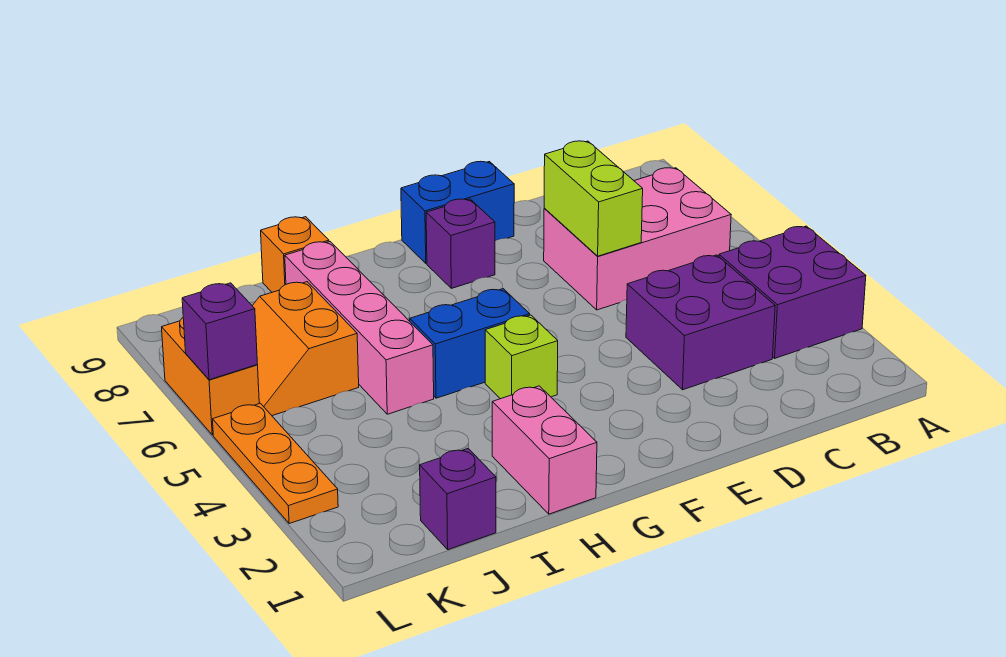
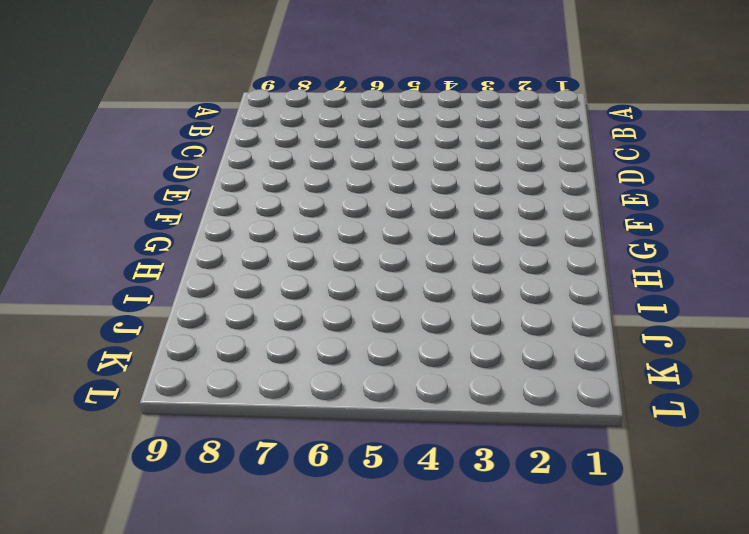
none -> purple 2x2 brick [719,226,866,358]
none -> pink 2x3 brick [544,168,731,310]
none -> purple 2x2 brick [626,255,775,390]

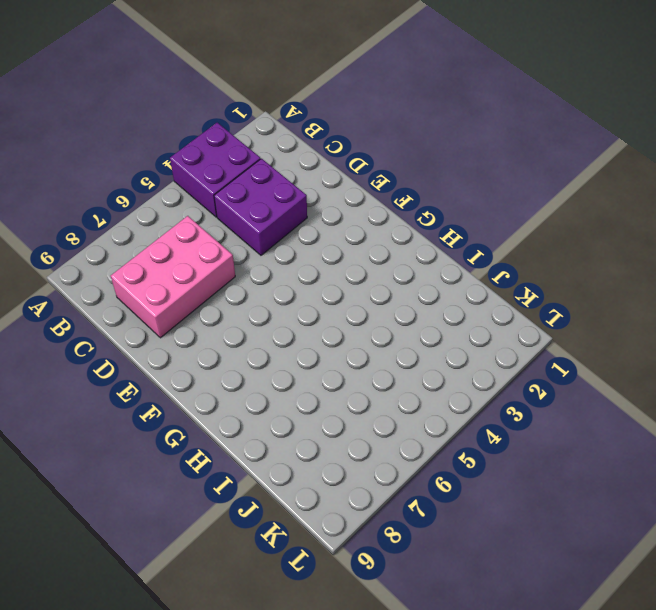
pink 2x3 brick [111,216,235,338] -> pink 2x3 brick turned to [544,168,731,310]
none -> blue 1x2 brick [401,161,514,263]
none -> purple 1x1 brick [426,199,495,288]
none -> lime 1x1 brick [485,315,558,399]

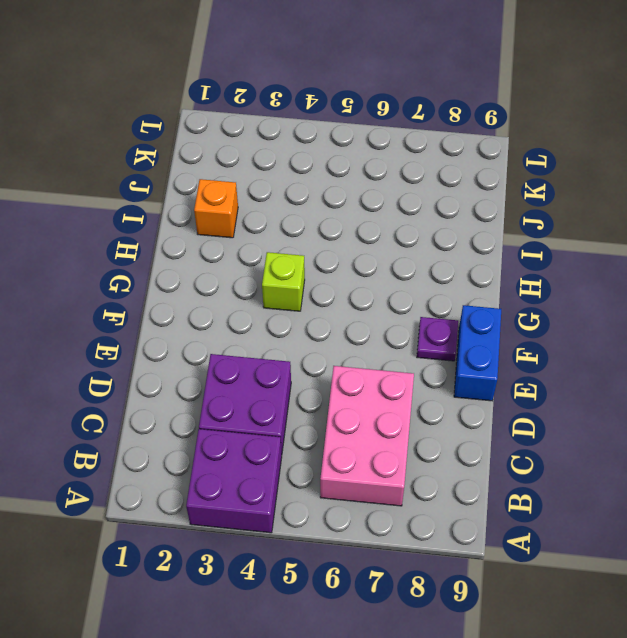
purple 1x1 plate [417,317,458,361] -> purple 1x1 brick [426,199,495,288]
orange 1x1 brick [194,179,238,238] -> orange 1x1 brick moved to [261,217,329,292]
none -> blue 1x2 brick [410,289,530,398]
none -> pink 1x2 brick [492,386,597,514]
none -> pink 1x4 brick [285,242,434,414]

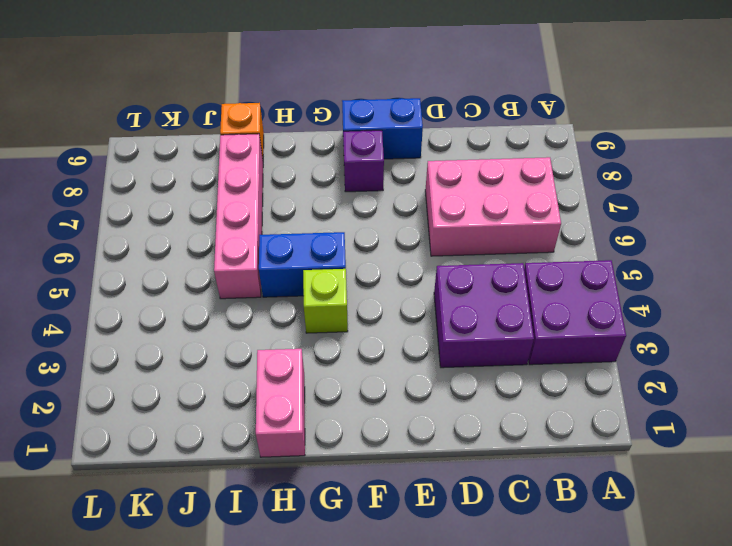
none -> purple 1x1 brick [420,449,496,550]
none -> orange 2x2 slope [253,282,359,416]
none -> orange 1x3 plate [213,403,338,524]

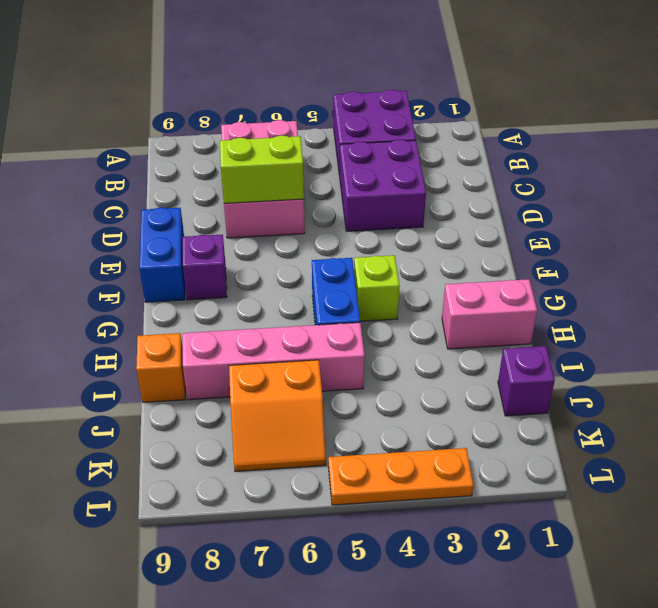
none -> orange 1x2 brick [162,318,259,435]
none -> purple 1x1 brick [182,283,257,380]

